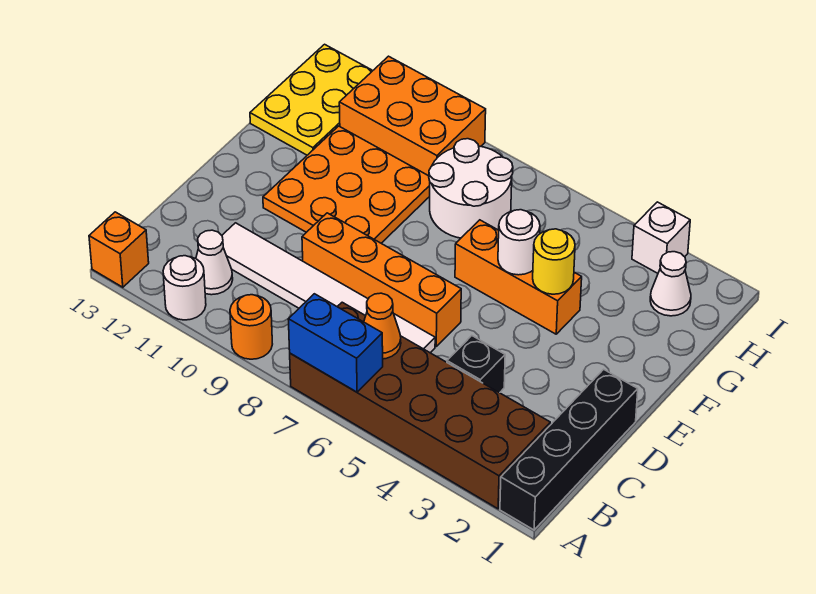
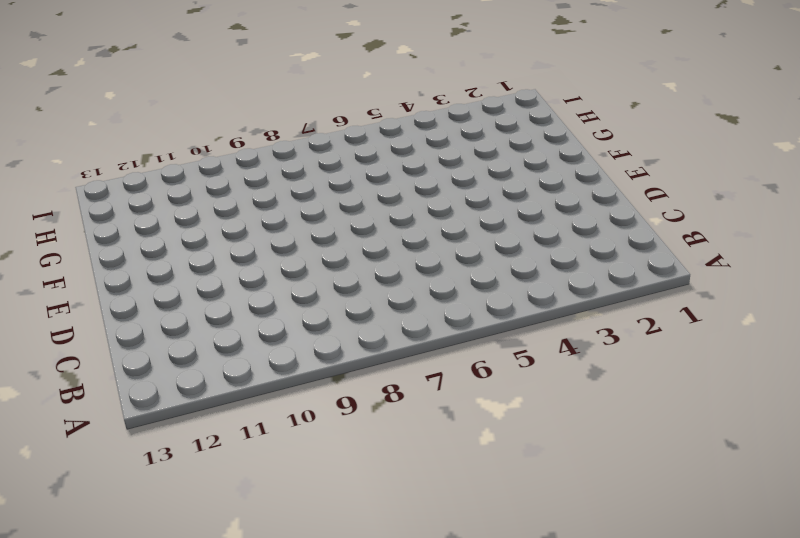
none -> black 1x4 brick [500,369,638,530]
none -> brown 2x6 brick [290,302,550,509]
none -> orange 1x1 round brick [230,295,272,359]

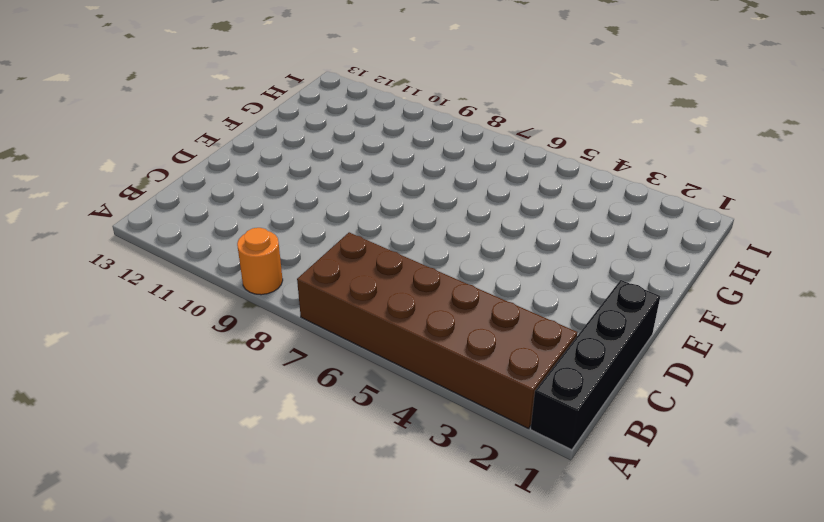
none -> white 1x1 round brick [163,256,206,320]
none -> orange 1x1 brick [89,212,149,287]
none -> white 1x1 cone [196,230,233,295]

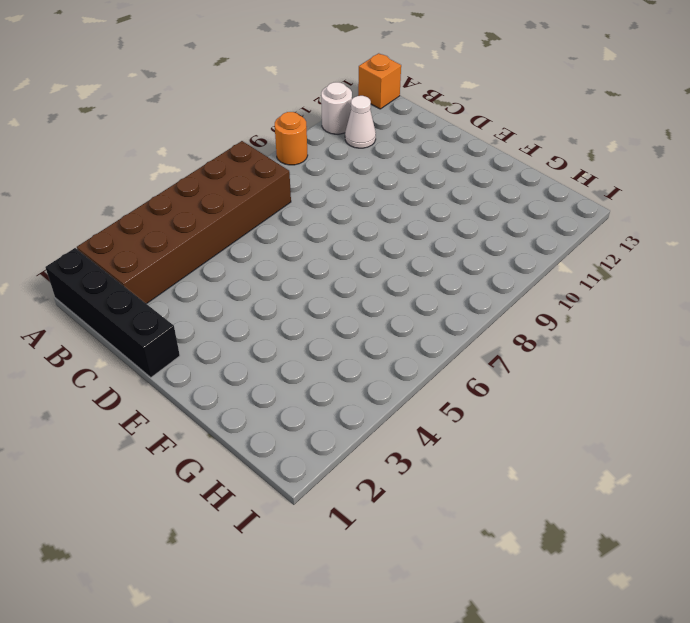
none -> black 1x1 brick [447,336,505,393]
none -> white 1x6 tile [222,223,435,353]
none -> orange 1x4 brick [302,213,461,346]

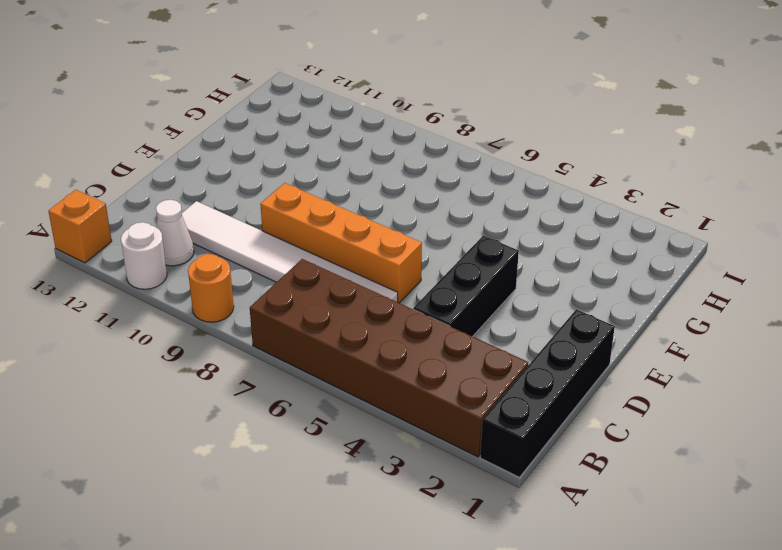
black 1x3 brick [413,236,519,337] -> black 1x1 brick [447,336,505,393]
none -> orange 3x3 plate [263,126,430,243]
none -> orange 1x3 brick [455,220,582,334]
none -> white 2x2 round brick [429,139,513,238]

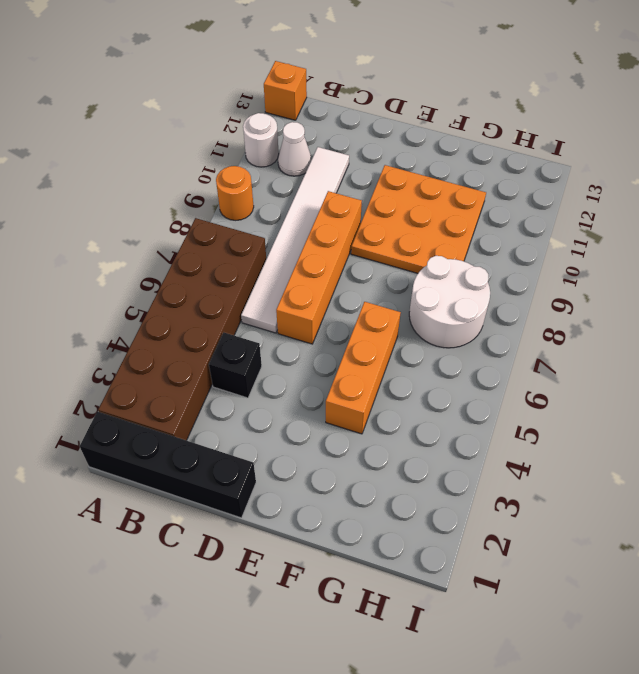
none -> yellow 2x3 plate [250,44,373,155]
none -> white 1x1 cone [650,252,691,316]
none -> orange 2x3 brick [339,56,486,176]

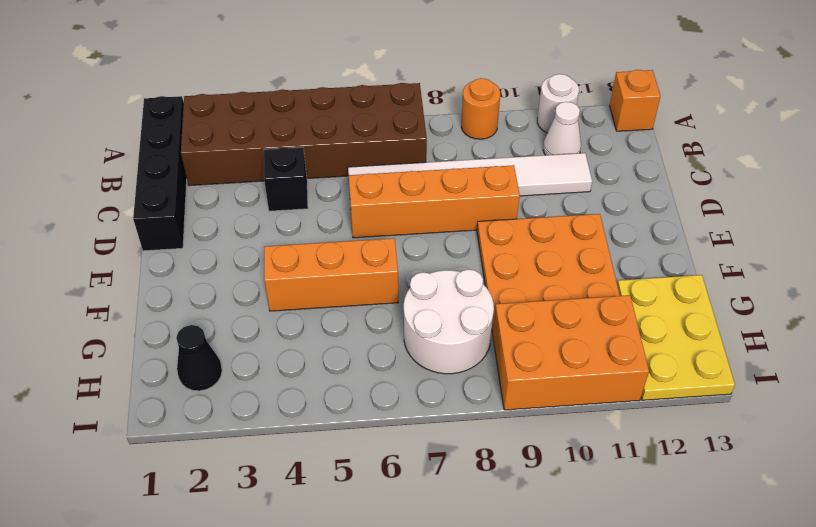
black 1x1 cone [176,325,222,391] -> white 1x1 cone [650,252,691,316]
none -> white 1x1 brick [632,202,690,273]
none -> blue 1x2 brick [288,294,383,392]
none -> orange 1x1 cone [364,293,401,359]

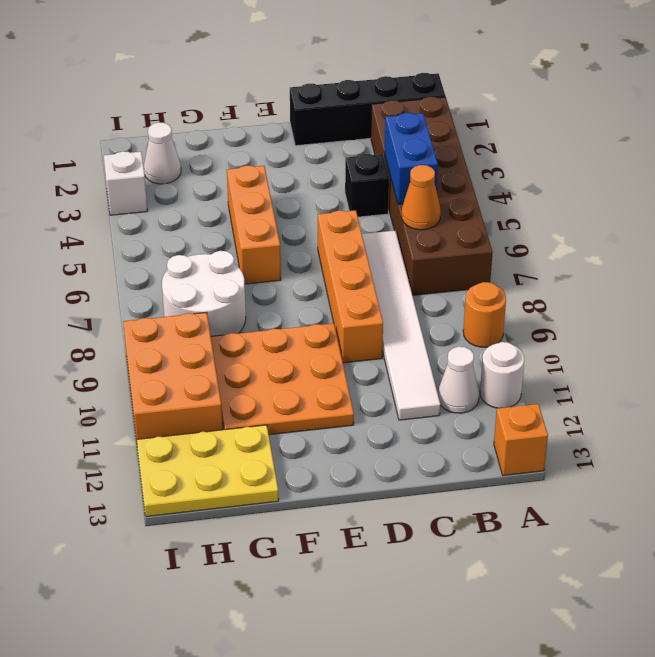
blue 1x2 brick [385,113,438,204] -> blue 1x2 brick moved to [288,294,383,392]
none -> yellow 1x1 round brick [533,229,575,294]
none -> white 1x1 round brick [498,210,540,275]

